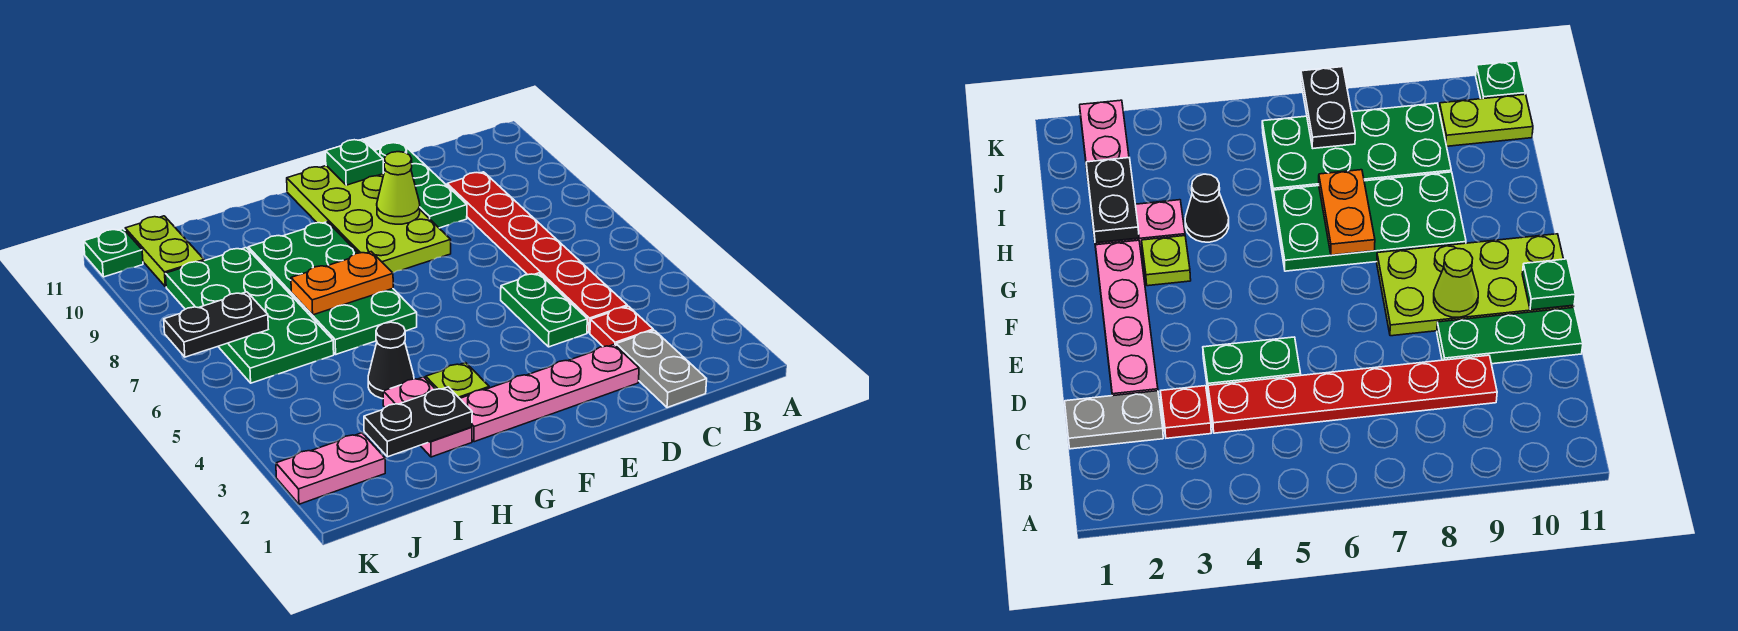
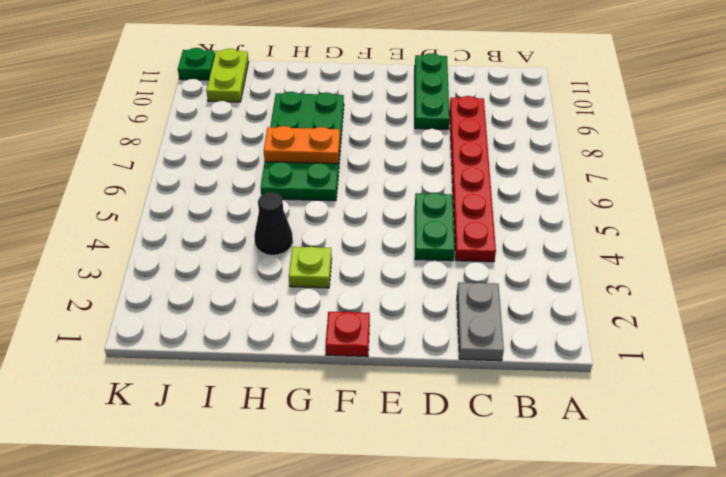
red 1x1 plate [326,312,370,357] -> red 1x1 plate moved to [590,306,653,347]
none -> pink 1x4 plate [460,345,639,442]
none -> lime 2x4 plate [287,166,451,273]
none -> pink 1x2 plate [383,377,472,457]

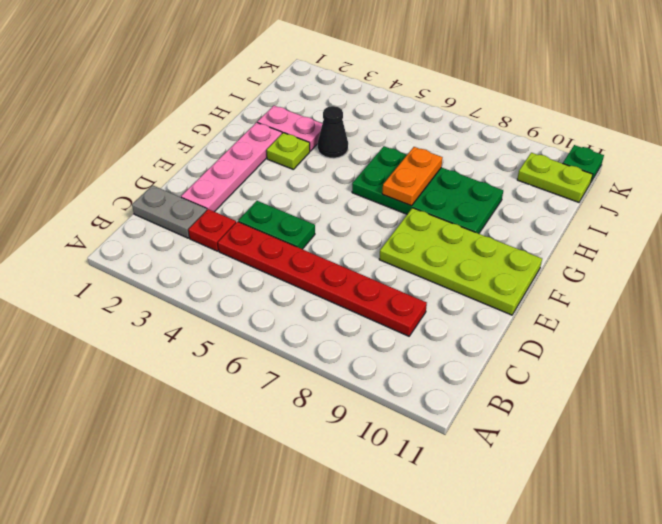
none -> green 1x3 plate [375,143,467,228]
none -> green 2x4 plate [166,248,334,383]
none -> pink 1x2 plate [276,433,385,504]

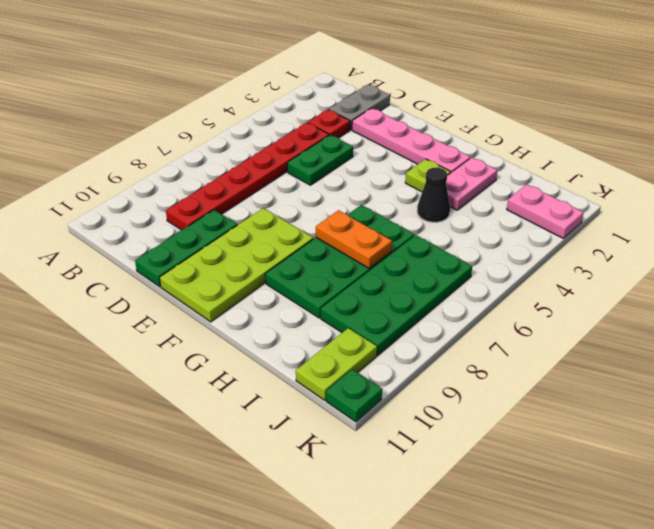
none -> lime 1x1 cone [377,152,420,224]
none -> green 1x1 plate [326,139,383,185]
none -> black 1x2 plate [364,387,472,457]

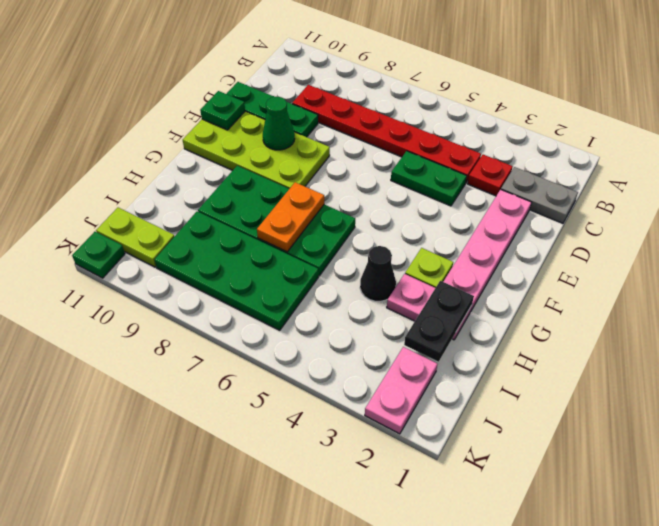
green 1x1 cone [263,97,295,150] -> lime 1x1 cone [377,152,420,224]
none -> black 1x2 plate [164,292,268,357]

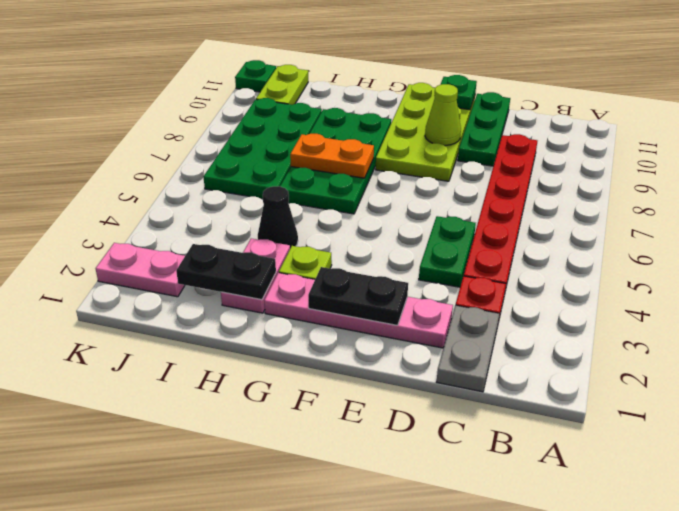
black 1x2 plate [308,267,408,325] -> black 1x2 plate moved to [164,292,268,357]

